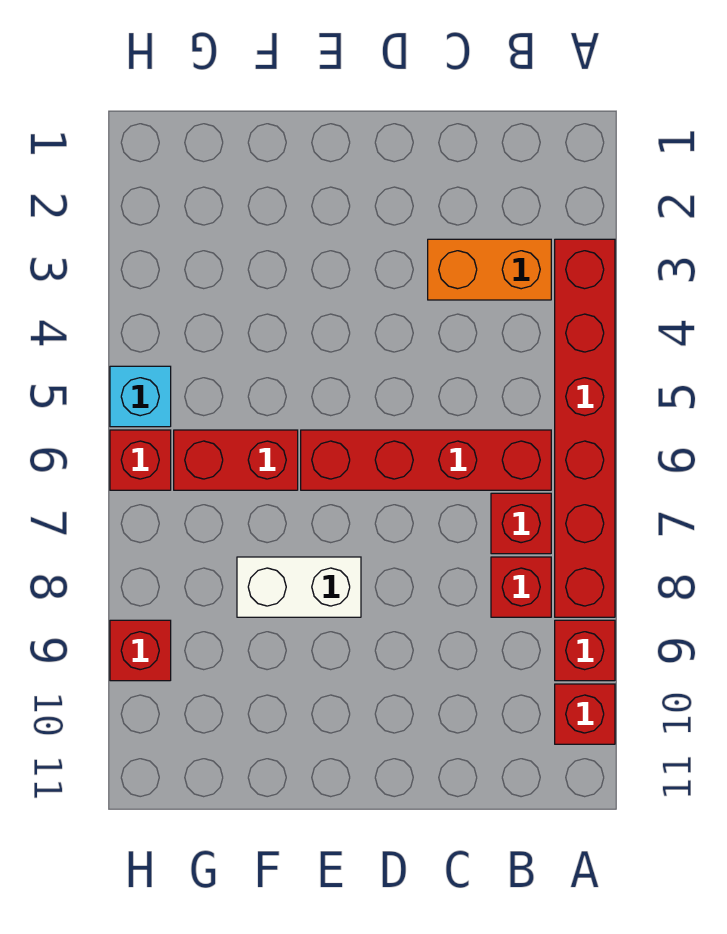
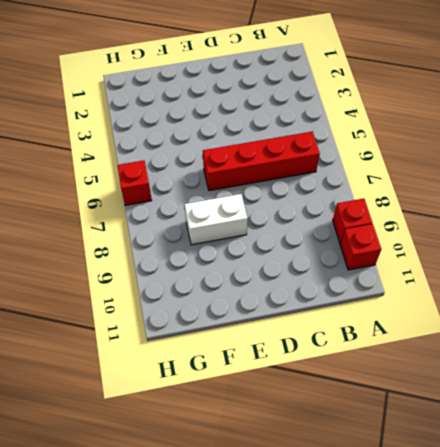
none -> red 1x6 brick [555,239,615,617]
none -> orange 1x2 brick [428,239,551,300]
none -> red 1x1 brick [491,493,551,554]

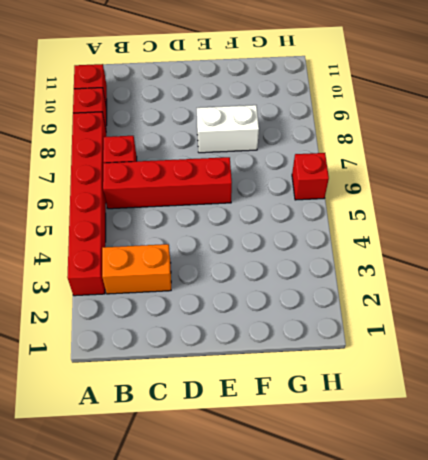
none -> red 1x1 brick [491,557,551,617]
none -> red 1x2 brick [174,430,298,490]
none -> cyan 1x1 brick [110,366,171,427]

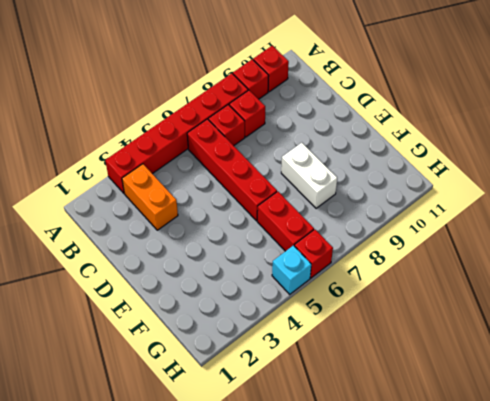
none -> red 1x1 brick [110,620,171,681]

